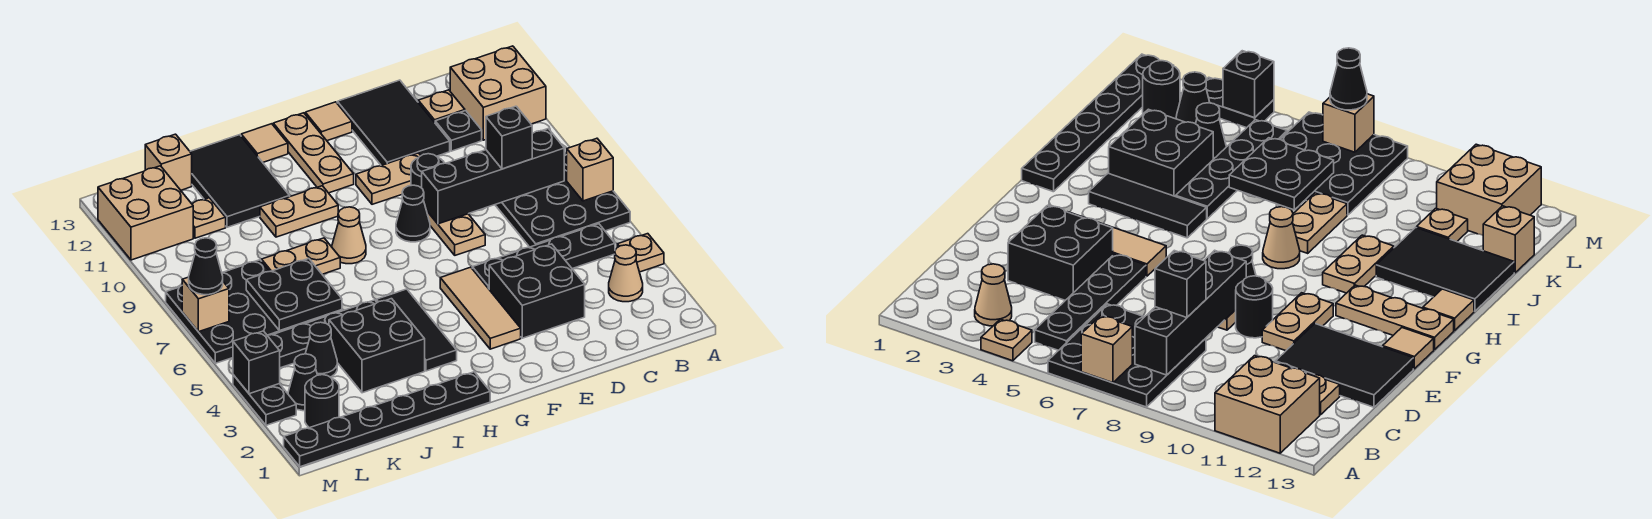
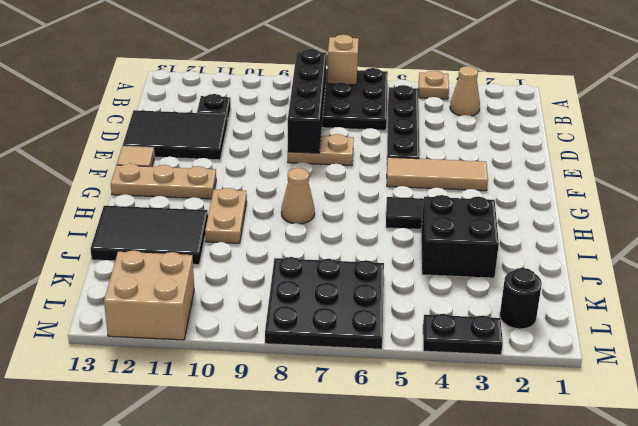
none -> tan 2x2 brick [450,46,546,140]
none -> tan 1x1 plate [418,90,465,122]
none -> black 2x2 brick [489,244,585,338]
none -> black 1x1 round brick [411,154,444,188]

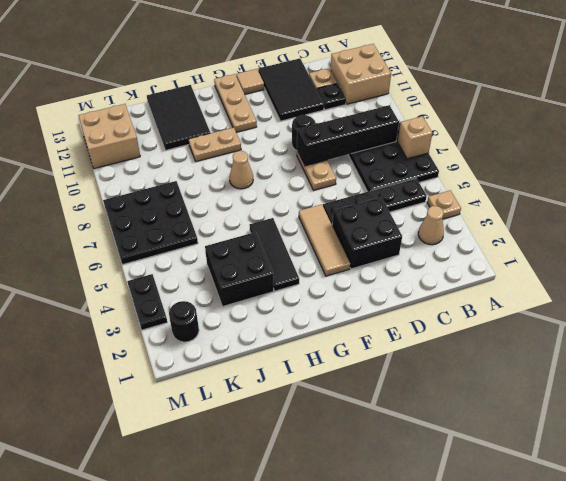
none -> tan 1x2 plate [356,153,421,204]
none -> black 1x1 cone [396,185,430,242]
none -> black 1x6 plate [284,372,490,467]
none -> tan 1x1 tile [241,124,288,162]

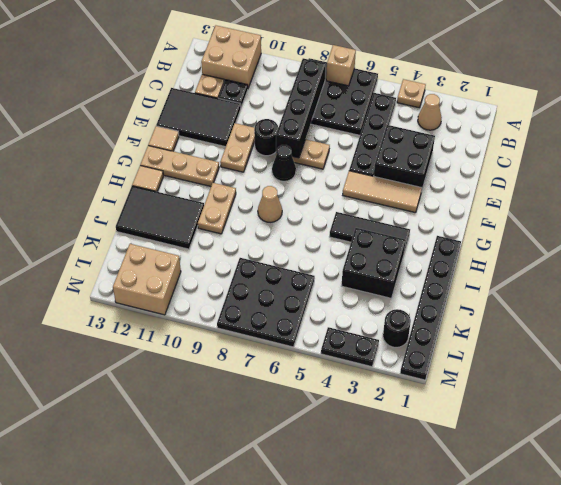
none -> black 1x4 plate [267,300,377,368]
none -> tan 1x2 plate [262,238,340,274]
none -> black 1x1 cone [305,322,337,377]
none -> tan 1x1 plate [192,198,226,238]

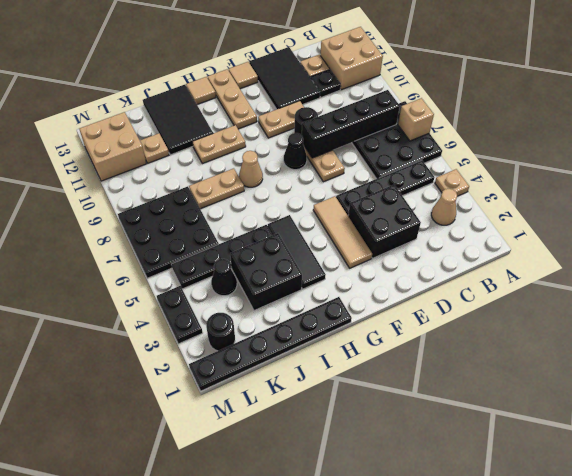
none -> tan 1x1 brick [145,134,192,190]
none -> black 1x1 cone [288,354,317,411]
none -> black 2x2 plate [246,259,342,331]
none -> black 1x1 brick [233,331,280,394]

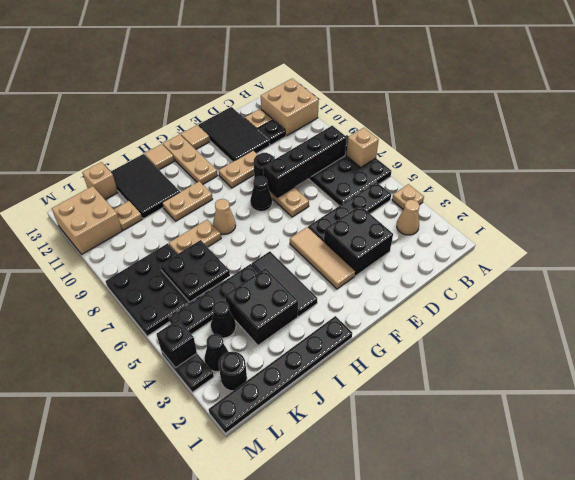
none -> tan 1x1 brick [182,277,229,332]
none -> black 1x1 brick [486,106,532,169]
none -> black 1x1 cone [189,238,223,295]

